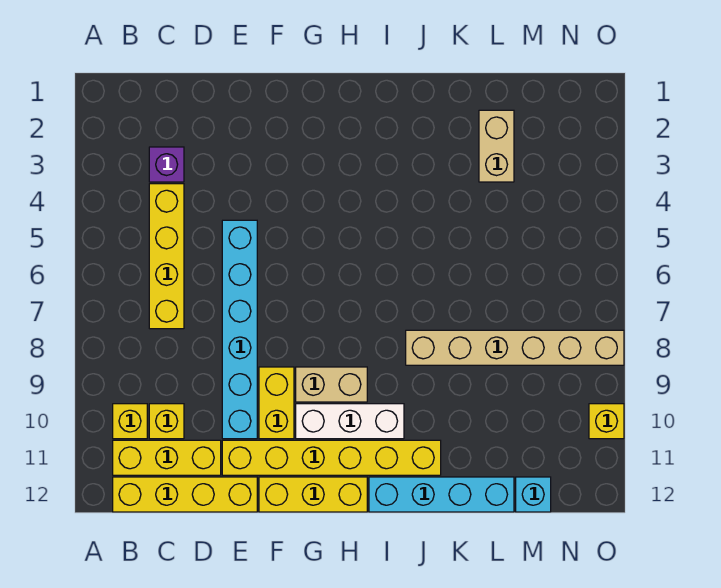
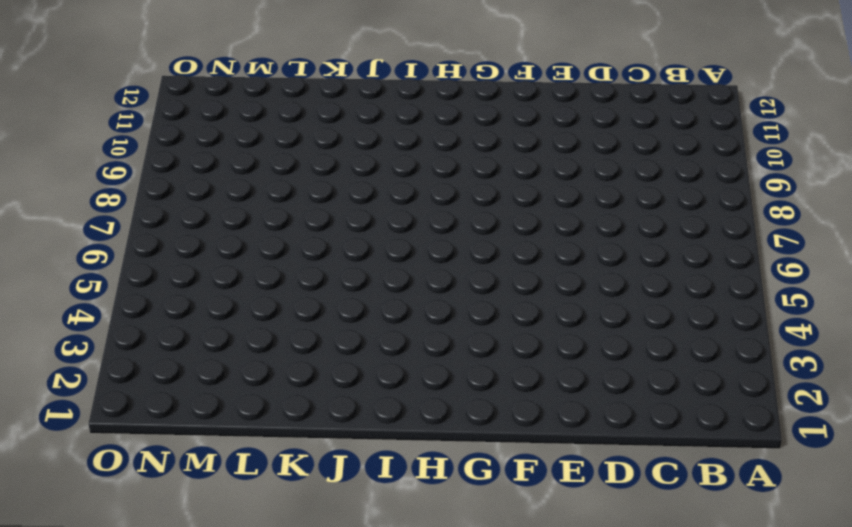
none -> yellow 1x1 brick [113,404,147,439]
none -> yellow 1x3 brick [113,440,221,475]
none -> yellow 1x4 brick [113,477,257,512]

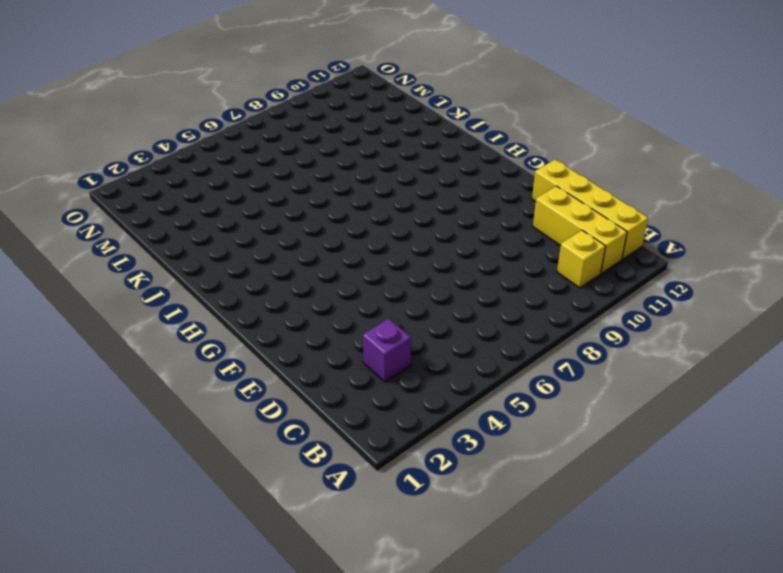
none -> yellow 1x4 brick [149,184,184,329]
none -> yellow 1x1 brick [149,404,184,439]
none -> cyan 1x6 brick [222,220,257,439]

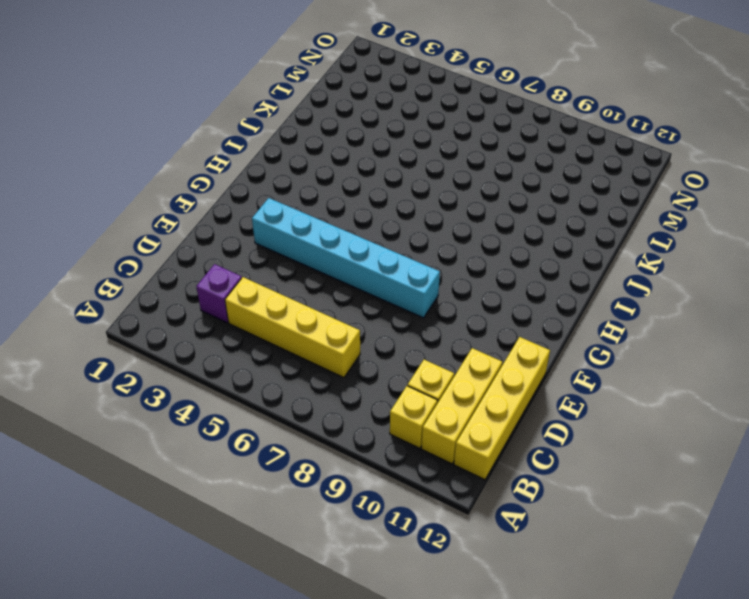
cyan 1x6 brick [252,198,440,318] -> cyan 1x6 brick moved to [222,220,257,439]
none -> yellow 1x6 brick [222,440,441,475]
none -> yellow 1x2 brick [259,367,294,439]
none -> yellow 1x3 brick [259,477,367,512]

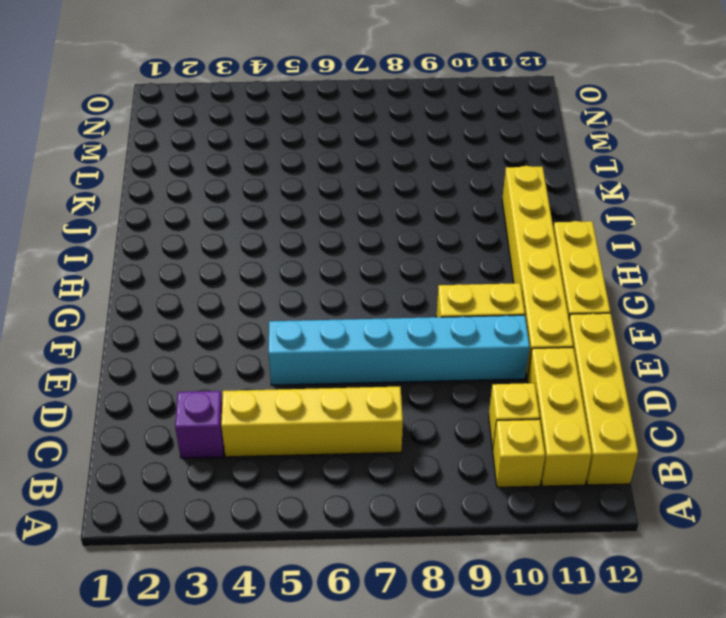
none -> tan 1x2 brick [296,367,367,402]
none -> white 1x3 brick [296,404,404,439]
none -> cyan 1x4 brick [369,477,514,512]

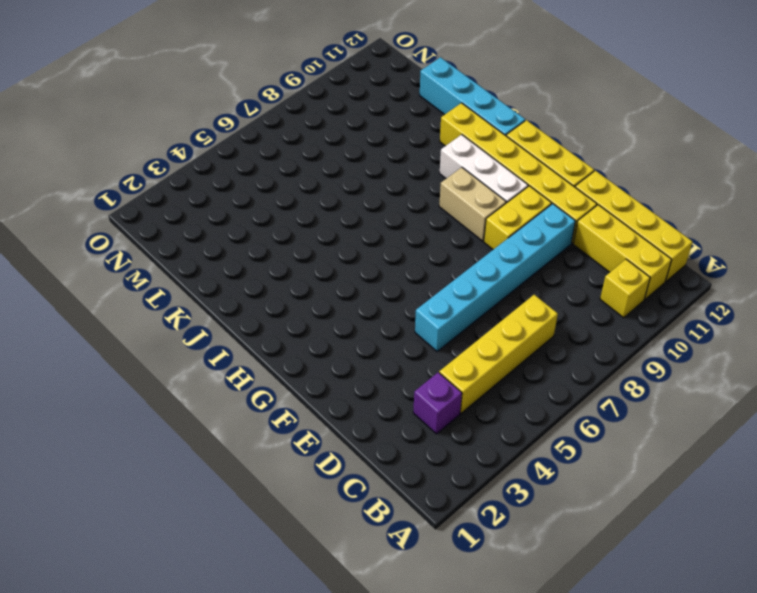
none -> yellow 1x1 brick [149,404,184,439]
none -> tan 1x6 brick [406,330,624,365]
none -> tan 1x2 brick [479,110,514,182]

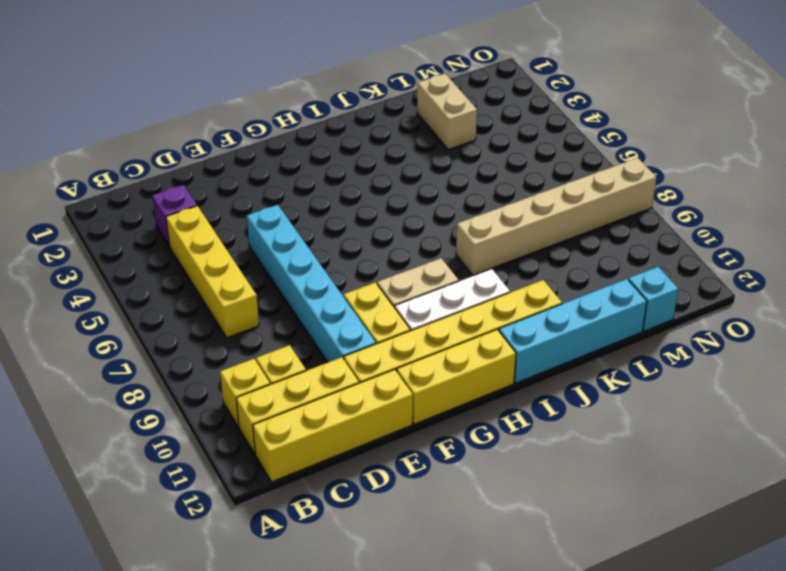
none -> yellow 1x1 brick [589,404,624,439]

